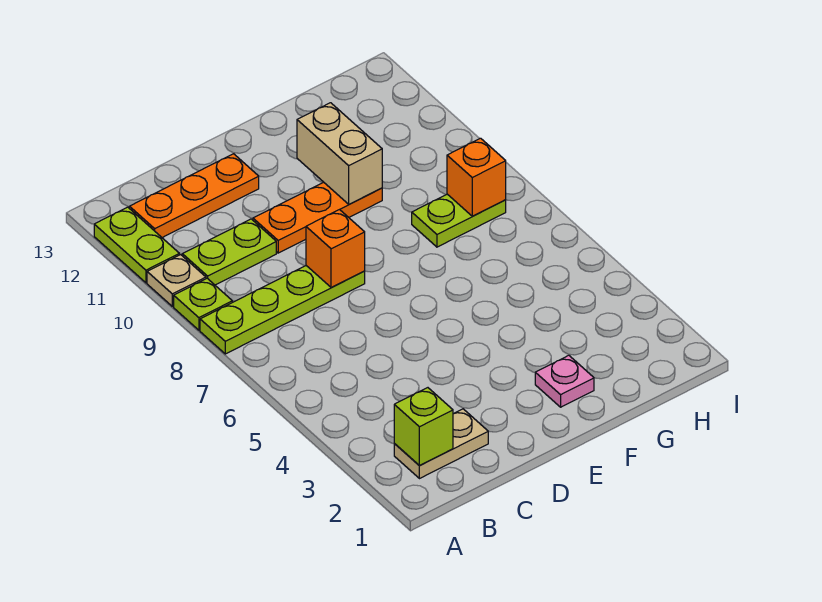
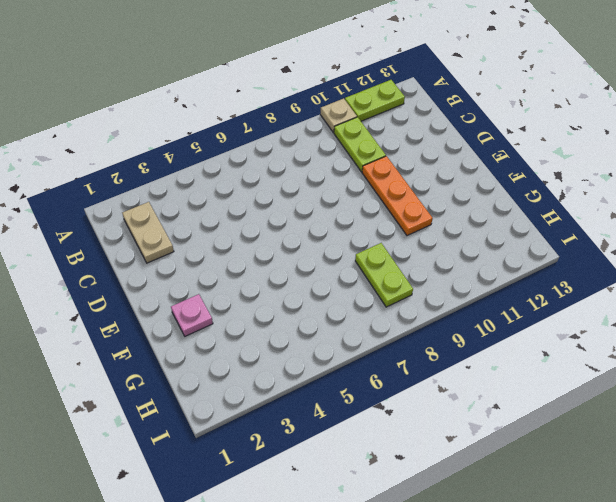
none -> lime 1x4 plate [200,266,365,354]
none -> lime 1x1 plate [174,278,232,330]
none -> orange 1x3 plate [129,154,259,238]

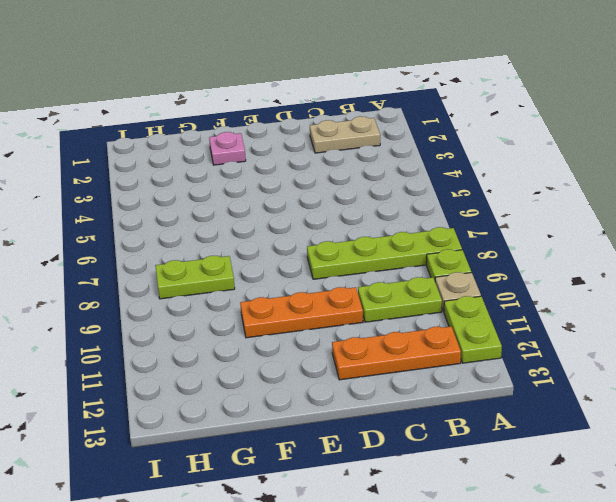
none -> lime 1x1 brick [394,388,453,465]
none -> orange 1x1 brick [306,210,365,288]
none -> tan 1x2 brick [297,103,382,204]

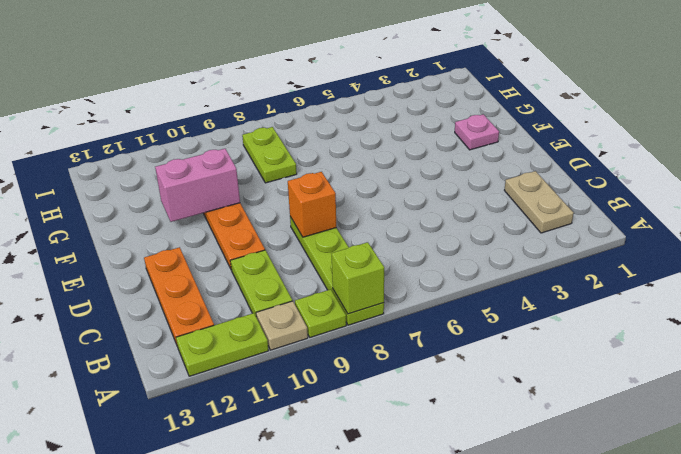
lime 1x1 brick [332,242,384,314] -> lime 1x1 brick moved to [394,388,453,465]
pink 1x2 brick [155,149,240,222] -> tan 1x2 brick [297,103,382,204]
none -> orange 1x1 brick [447,138,506,216]

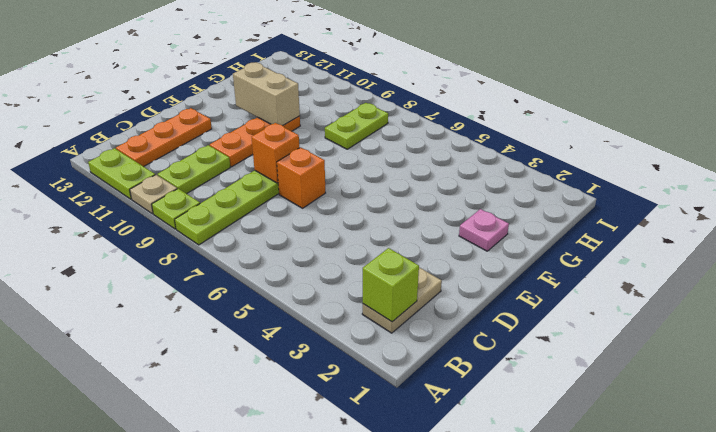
orange 1x1 brick [277,147,325,208] -> orange 1x1 brick moved to [447,138,506,216]

